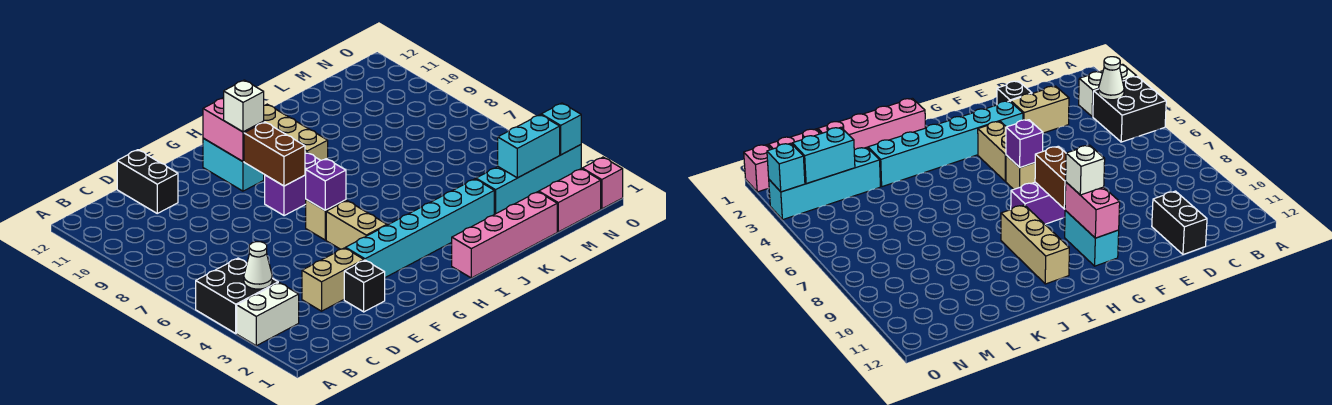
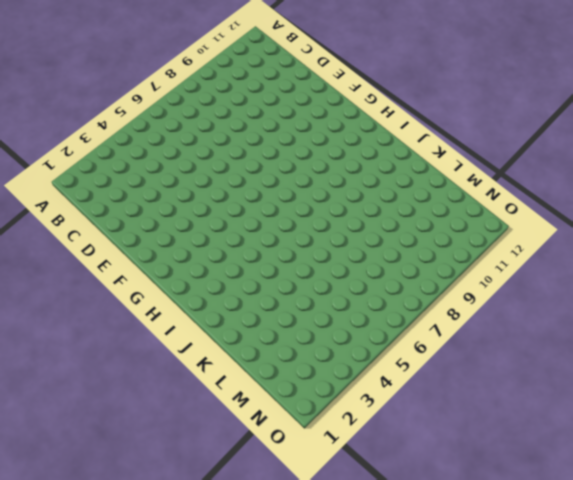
none -> white 1x2 brick [237,283,299,346]
none -> black 2x2 brick [196,258,278,333]
none -> tan 1x2 brick [302,248,364,311]

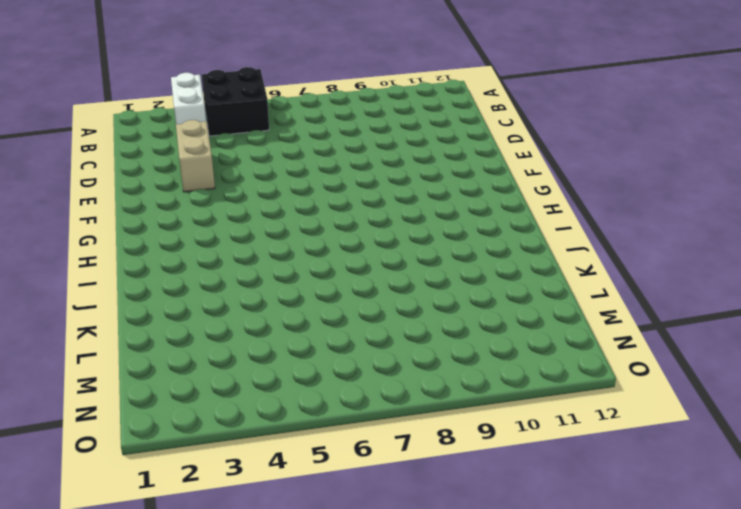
none -> black 1x2 brick [117,150,178,213]
none -> black 1x1 brick [344,260,385,312]
none -> cyan 1x6 brick [346,179,494,277]

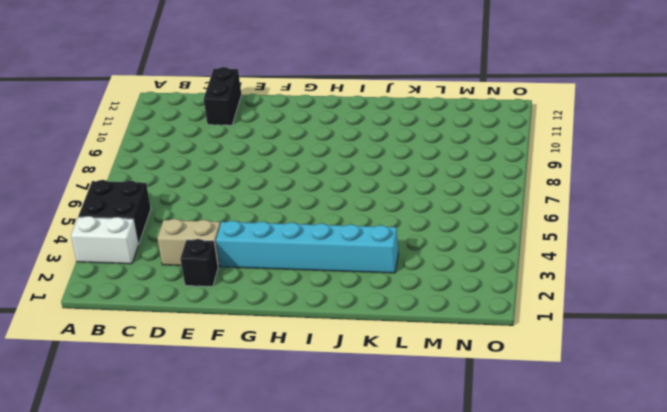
none -> tan 1x2 brick [326,201,387,249]
none -> tan 1x1 brick [306,200,346,240]
none -> purple 1x2 brick [265,153,321,216]

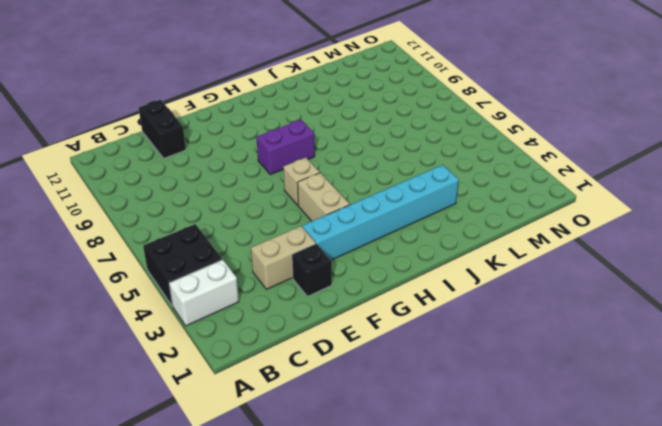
none -> cyan 1x2 brick [203,138,264,191]
none -> pink 1x4 brick [452,192,557,278]
none -> tan 1x3 brick [264,104,328,160]

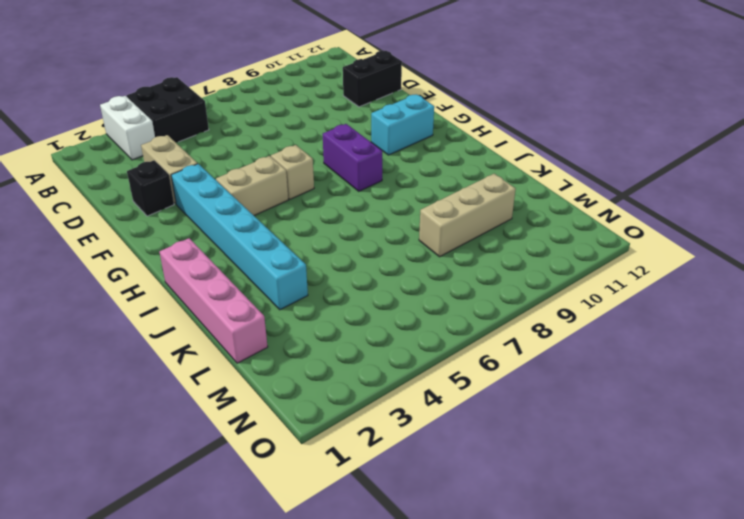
tan 1x3 brick [419,174,516,257] -> tan 1x3 brick moved to [264,104,328,160]
none -> cyan 1x4 brick [476,145,581,214]
none -> pink 1x2 brick [539,169,601,232]
none -> pink 1x1 brick [582,157,623,209]

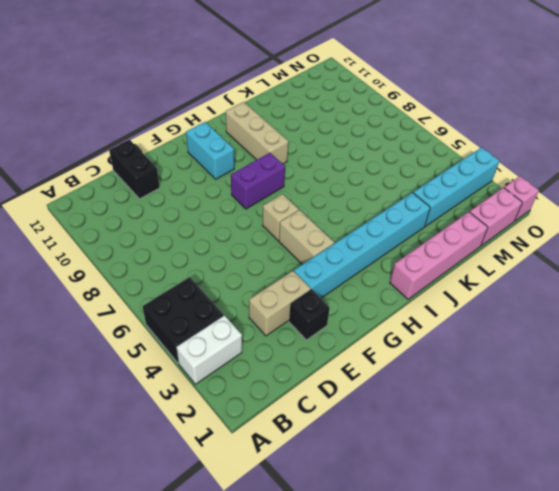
none -> white 1x1 cone [244,242,272,289]
none -> purple 1x1 brick [306,159,346,210]
none -> brown 1x2 brick [244,122,305,186]

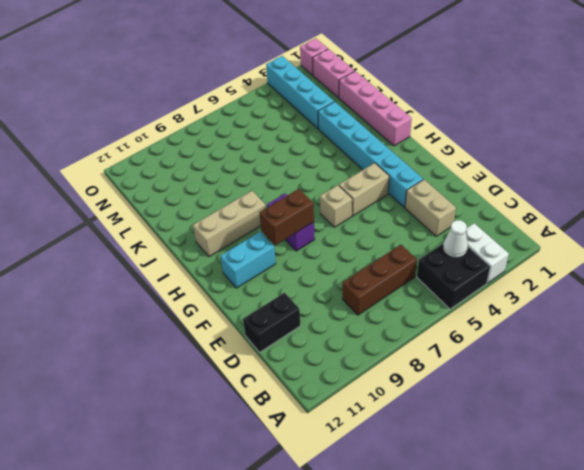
brown 1x3 brick [343,245,417,315] -> none
none -> black 1x1 brick [344,260,385,312]
none -> purple 1x1 brick [306,159,346,210]
none -> pink 1x2 brick [203,98,264,162]

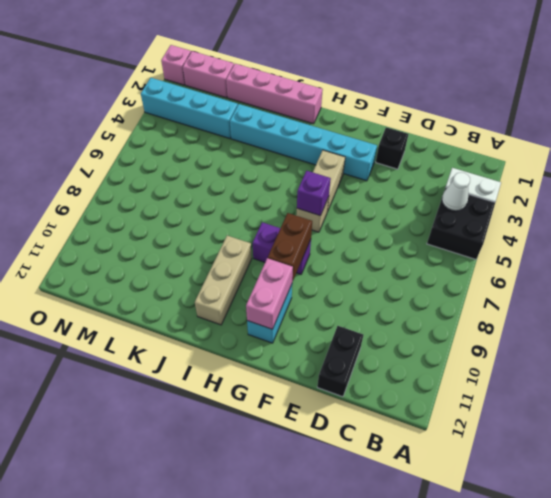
none -> tan 1x2 brick [302,248,364,311]
none -> cyan 1x2 brick [498,115,560,178]
none -> cyan 1x1 brick [541,103,581,155]

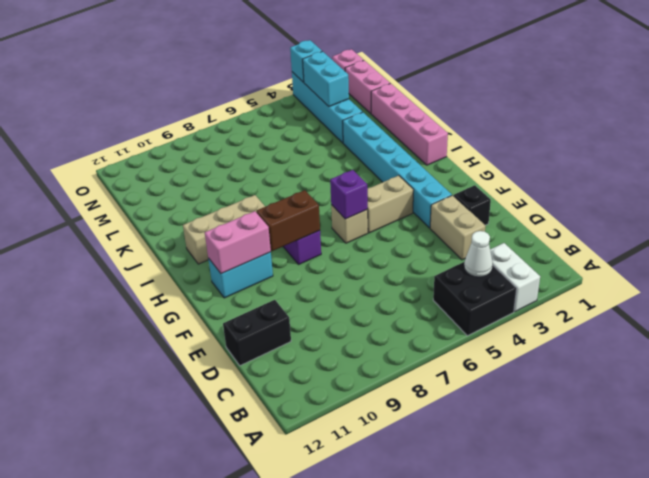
none -> white 1x1 brick [224,80,264,132]

